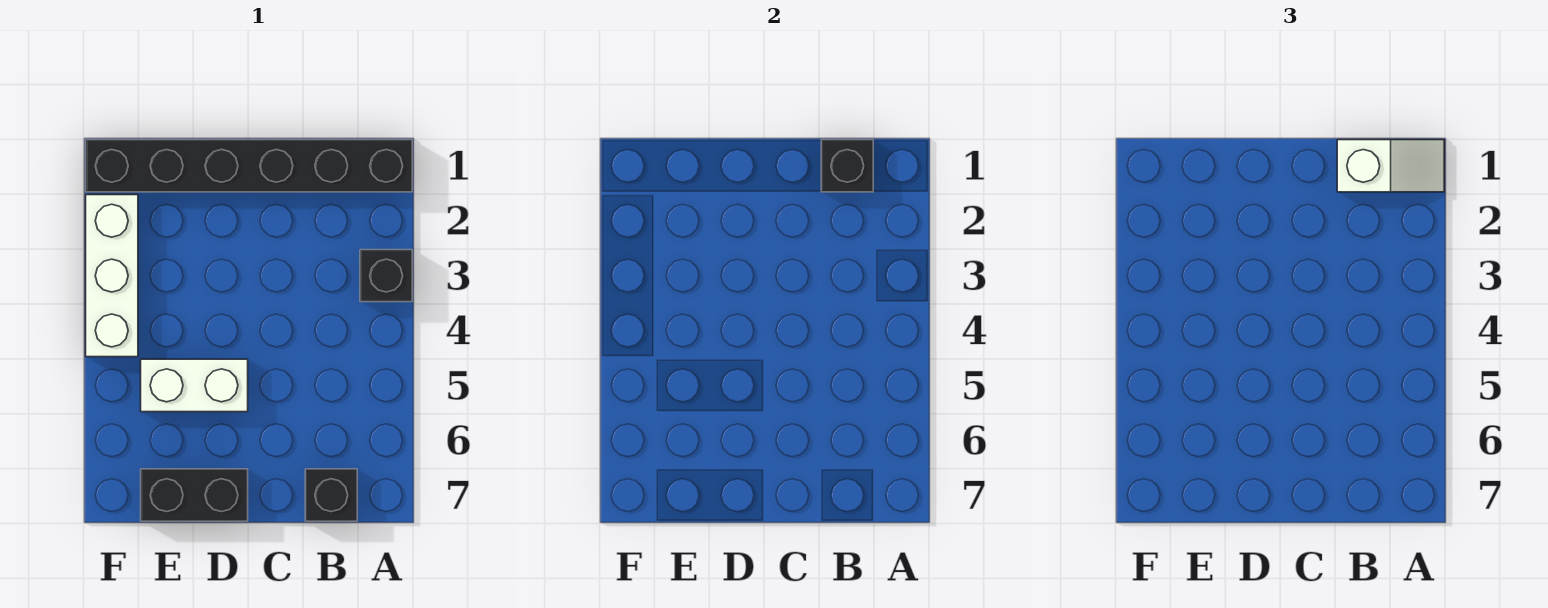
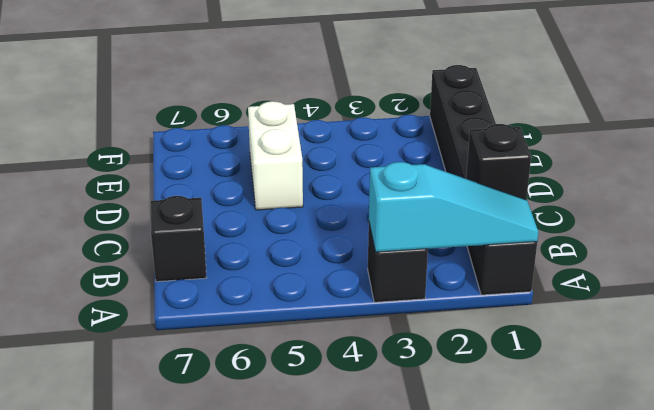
cyan 1x3 slope [369,162,538,252] -> none
none -> black 1x2 brick [141,469,248,521]
none -> white 1x3 brick [86,195,138,357]

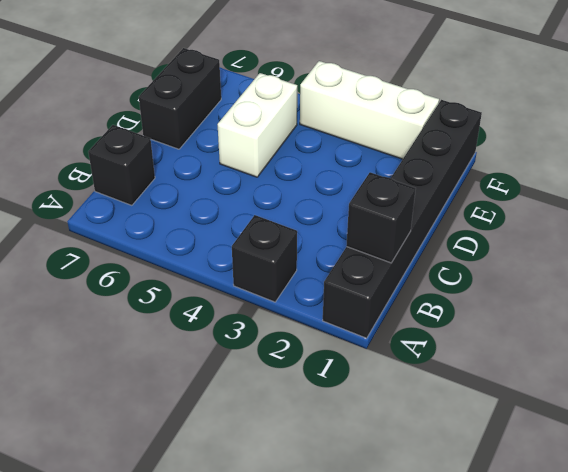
none -> white 1x2 slope [1337,140,1444,192]

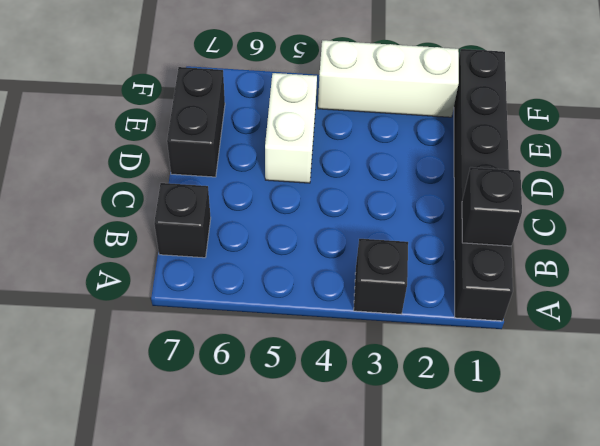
none -> white 1x2 slope [1337,140,1444,192]

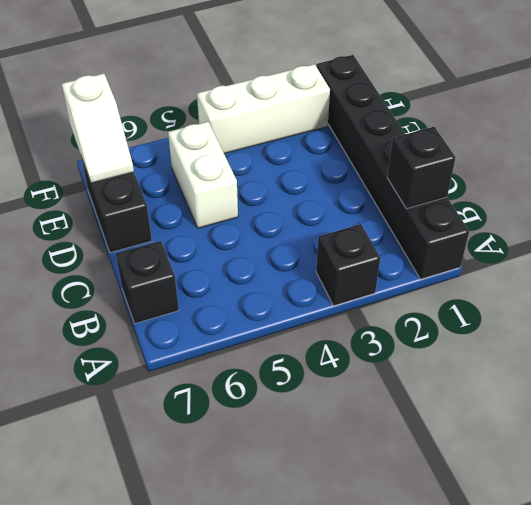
white 1x2 slope [62,74,134,183] -> white 1x2 slope moved to [1337,140,1444,192]

